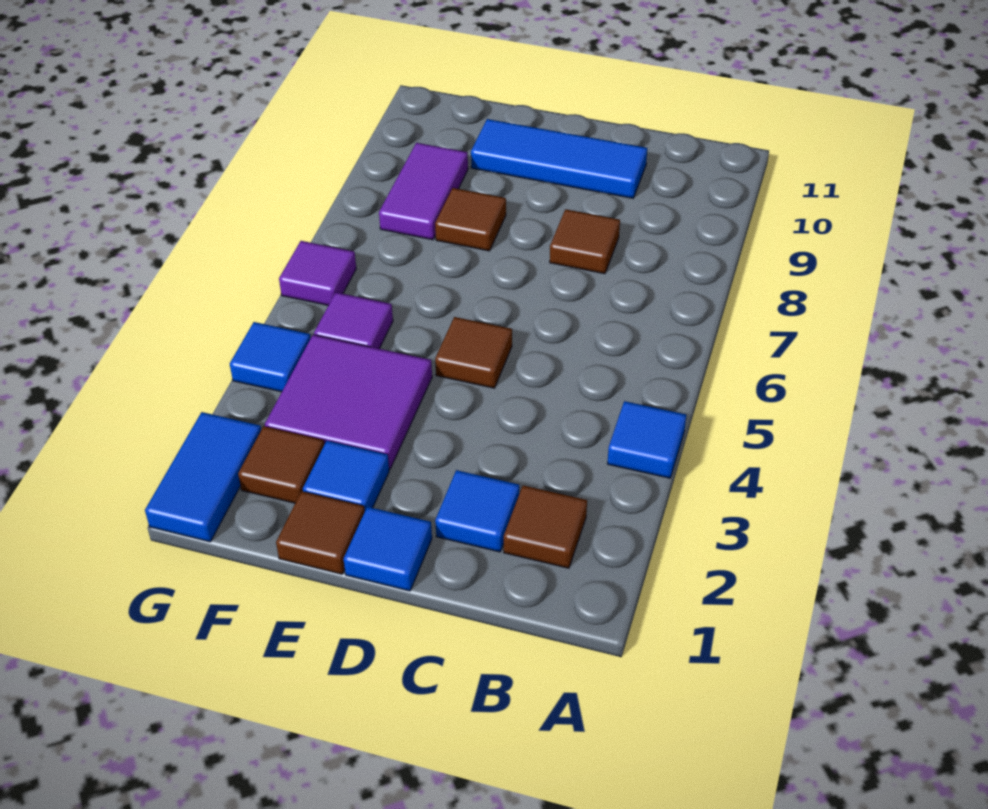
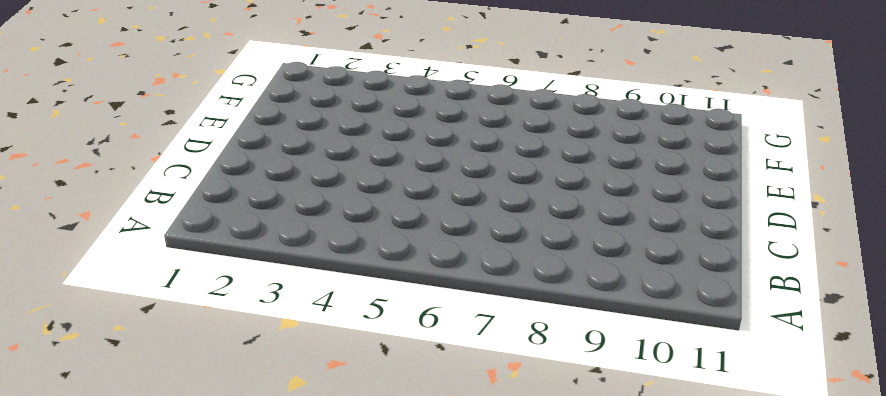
none -> blue 1x1 tile [607,401,686,478]
none -> brown 1x1 tile [504,485,587,568]
none -> blue 1x1 tile [435,470,519,552]

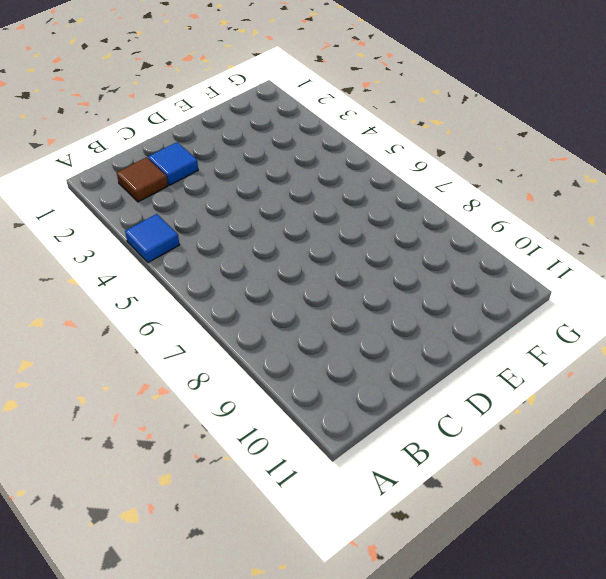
none -> brown 1x1 tile [550,209,620,274]
none -> blue 1x3 tile [471,119,647,198]
none -> blue 1x1 tile [344,507,432,591]

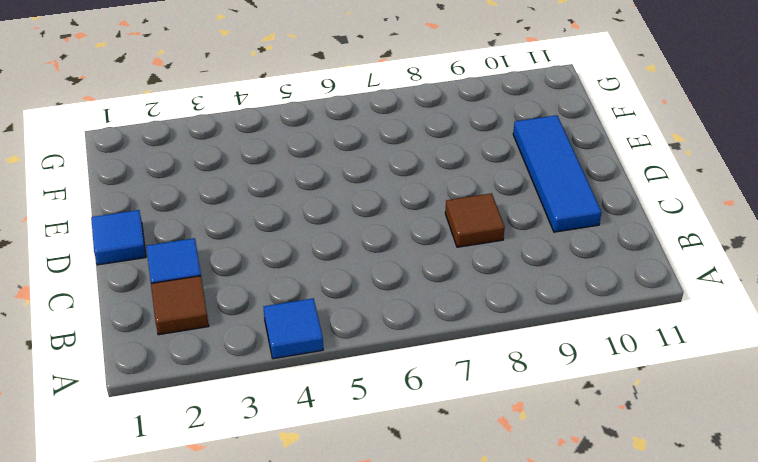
none -> brown 1x1 tile [435,317,512,388]
none -> brown 1x1 tile [276,491,365,574]
none -> blue 1x1 tile [303,441,389,510]

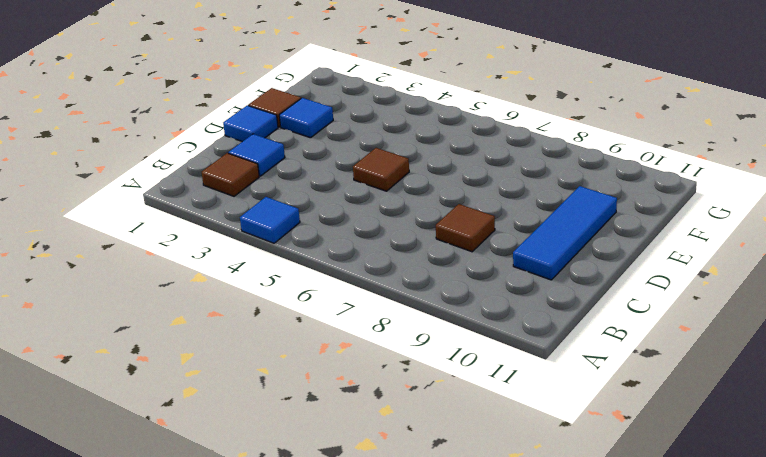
none -> purple 2x2 tile [265,335,432,469]
none -> brown 1x1 tile [435,188,506,251]
none -> brown 1x1 tile [238,426,324,503]

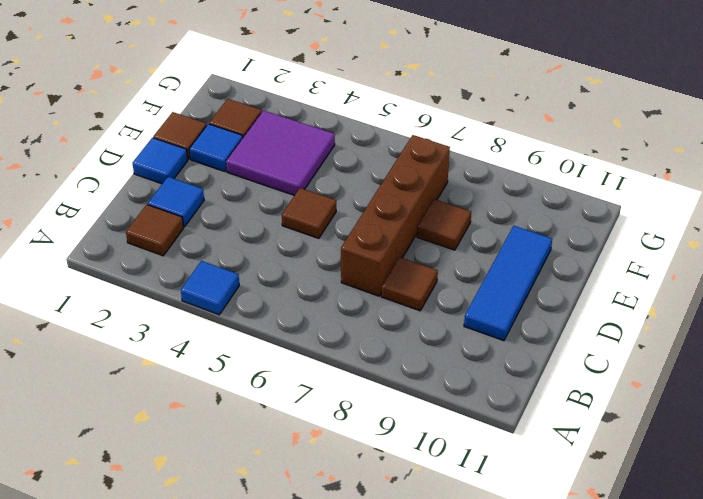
brown 1x4 brick [341,135,450,296] -> none
none -> purple 1x1 tile [314,292,393,349]
none -> purple 1x2 tile [379,143,468,240]
none -> blue 1x2 tile [145,412,261,542]

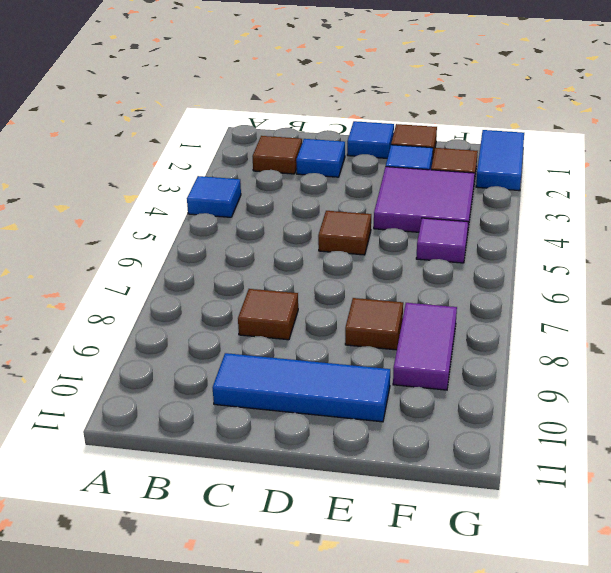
none -> blue 1x1 tile [230,322,311,392]
none -> purple 1x1 tile [279,241,356,305]

